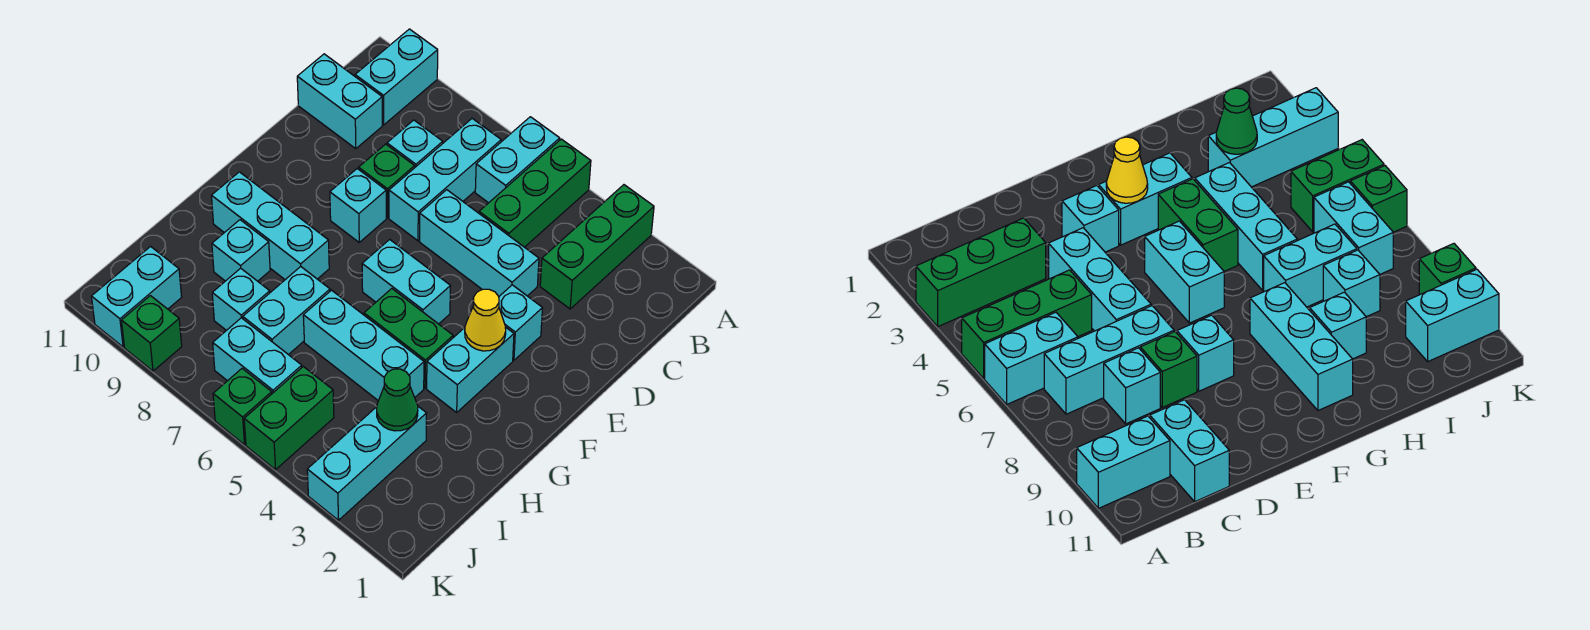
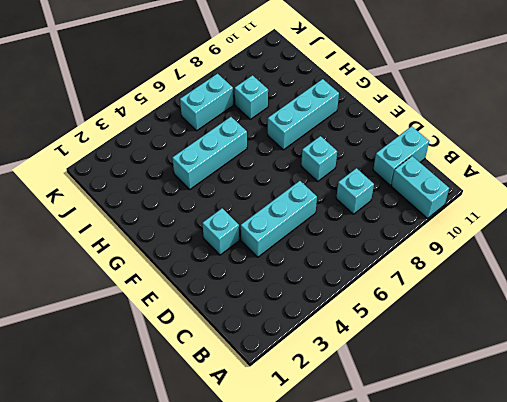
none -> green 1x3 brick [540,185,654,309]
none -> green 1x3 brick [479,139,591,247]
none -> cyan 1x2 brick [475,117,560,203]

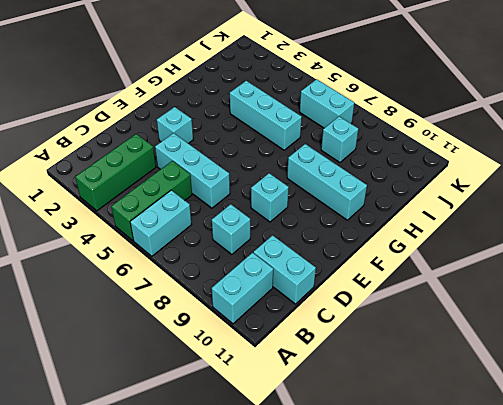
none -> cyan 1x3 brick [389,119,501,241]
none -> green 1x1 brick [359,144,415,218]
none -> cyan 1x2 brick [427,327,514,412]

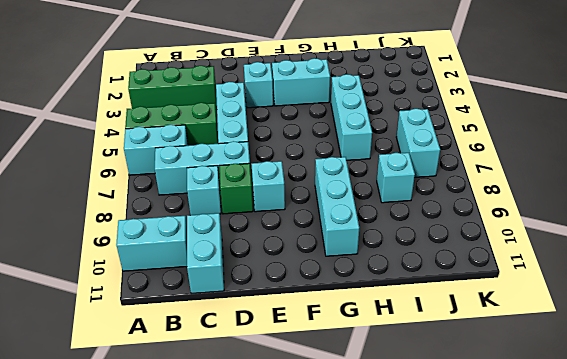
none -> cyan 1x2 brick [362,239,451,324]
none -> green 1x2 brick [364,289,453,388]
none -> cyan 1x2 brick [243,267,330,355]

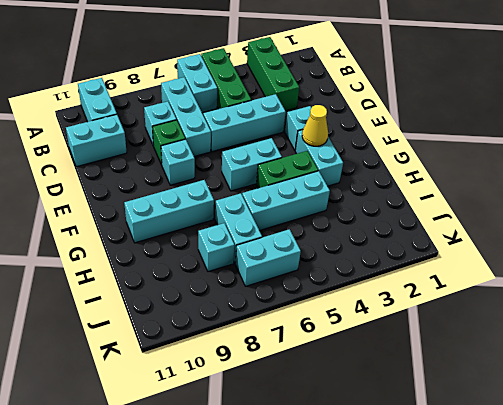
none -> cyan 1x1 brick [212,220,270,281]
none -> cyan 1x3 brick [307,407,427,520]
none -> green 1x2 brick [244,367,334,470]

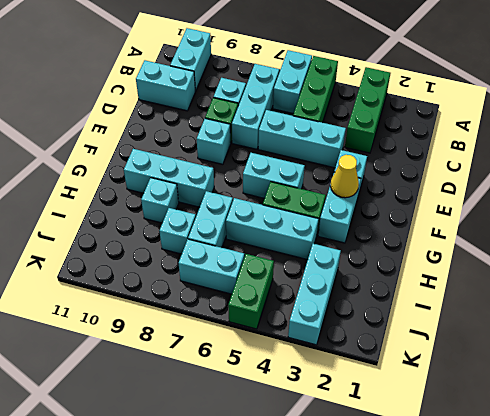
none -> cyan 1x2 brick [91,247,182,347]
none -> green 1x1 brick [213,369,272,445]
none -> green 1x1 brick [121,296,182,371]

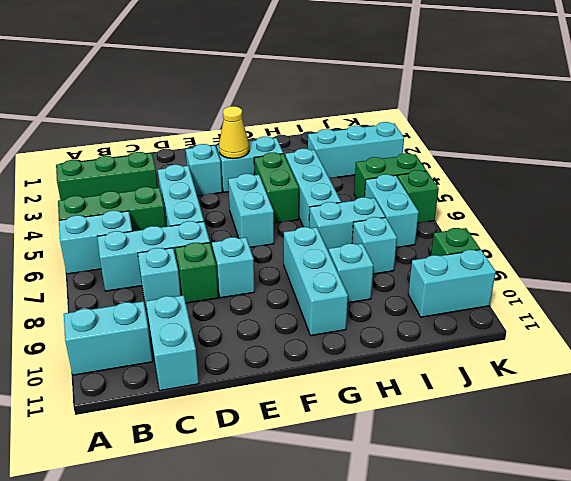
none -> green 1x1 cone [376,369,418,431]

